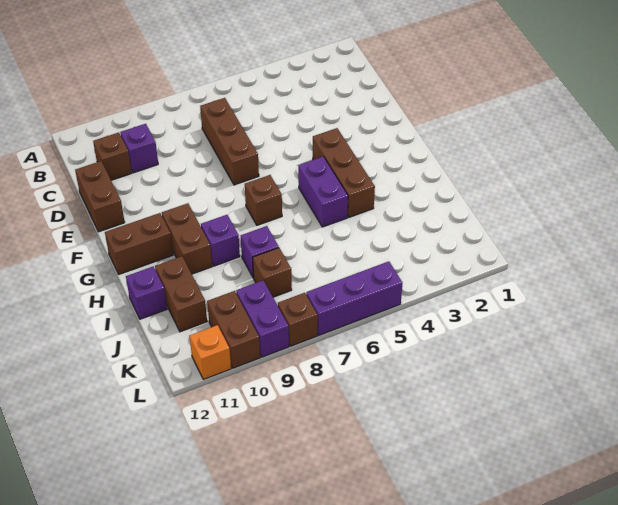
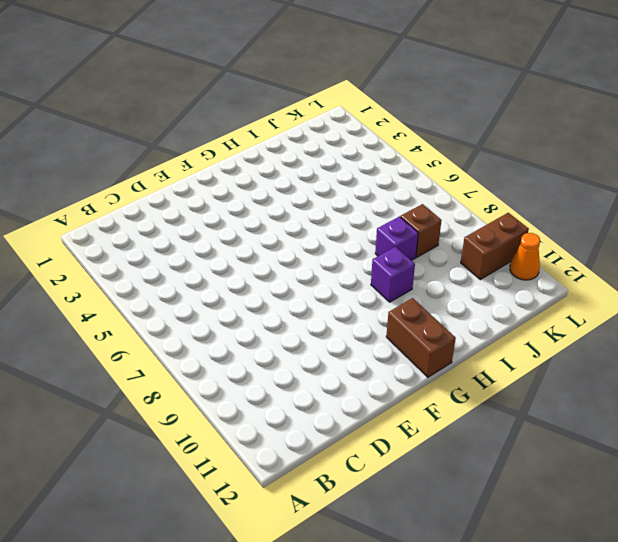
orange 1x1 cone [510,233,540,280] -> orange 1x1 brick [190,325,231,379]
none -> brown 1x3 brick [200,98,259,185]
none -> purple 1x1 brick [120,124,158,173]
none -> brown 1x1 brick [93,132,132,180]

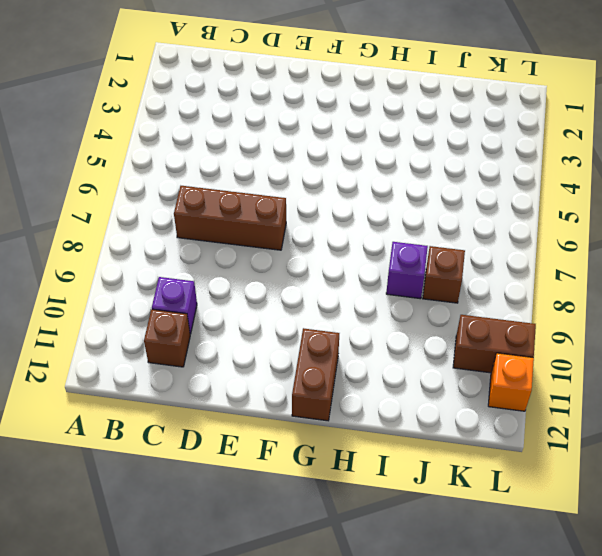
none -> brown 1x2 brick [75,161,125,232]
none -> brown 1x3 brick [313,128,375,217]
none -> purple 1x2 brick [298,156,348,227]

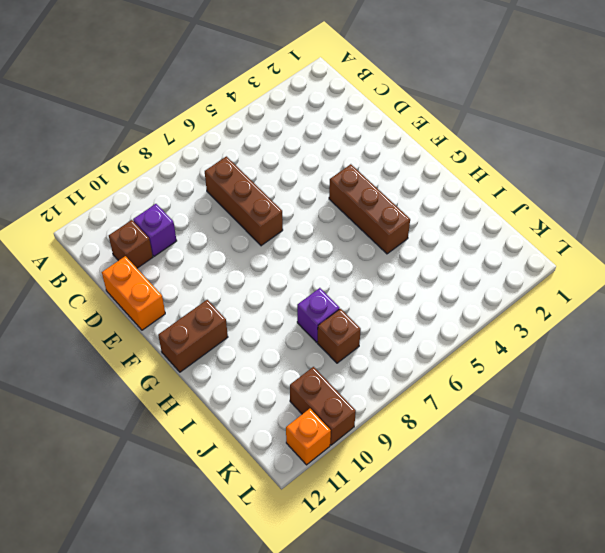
orange 1x2 brick [102,256,165,330] -> brown 1x2 brick [75,161,125,232]
none -> purple 1x2 brick [298,156,348,227]
none -> brown 1x1 brick [245,175,282,225]
none -> brown 1x2 brick [162,203,212,274]

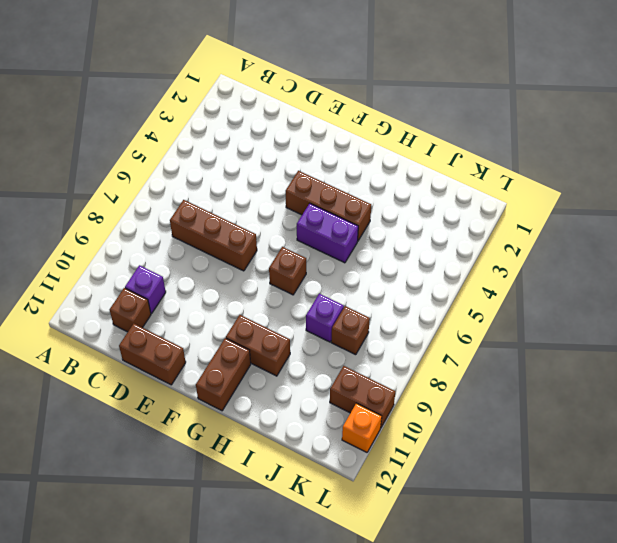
none -> purple 1x1 brick [201,215,240,266]
none -> brown 1x2 brick [155,256,207,332]
none -> purple 1x1 brick [126,267,167,319]

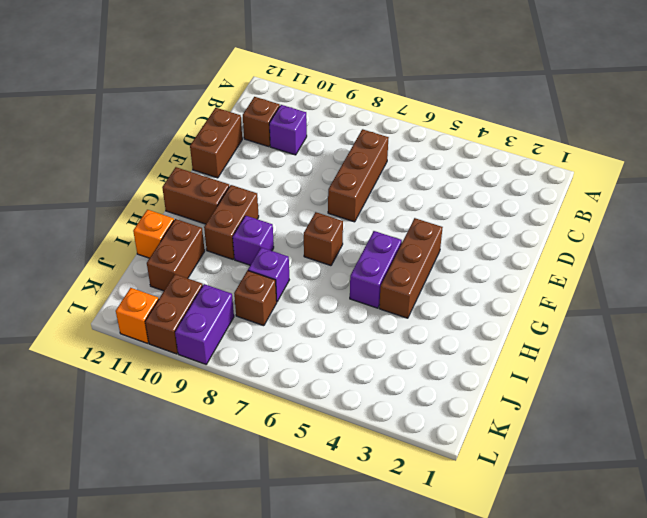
orange 1x1 brick [133,210,174,258] -> purple 1x1 brick [126,267,167,319]
none -> purple 1x3 brick [306,261,403,335]
none -> brown 1x1 brick [278,293,318,346]

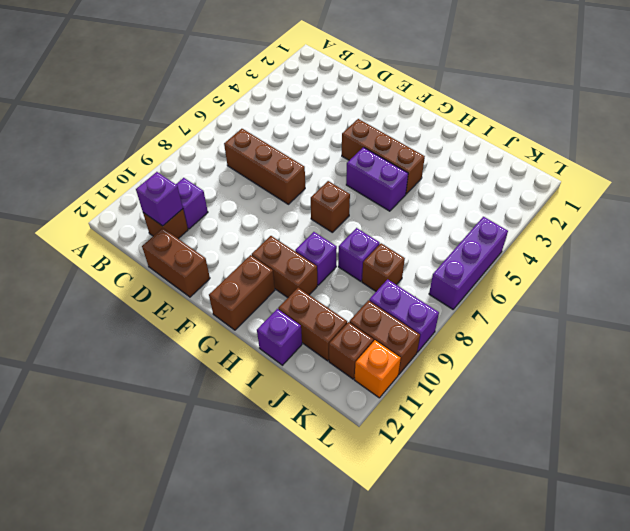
purple 1x1 brick [136,172,183,226] -> none
brown 1x1 brick [329,322,374,379] -> brown 1x1 brick moved to [278,293,318,346]

